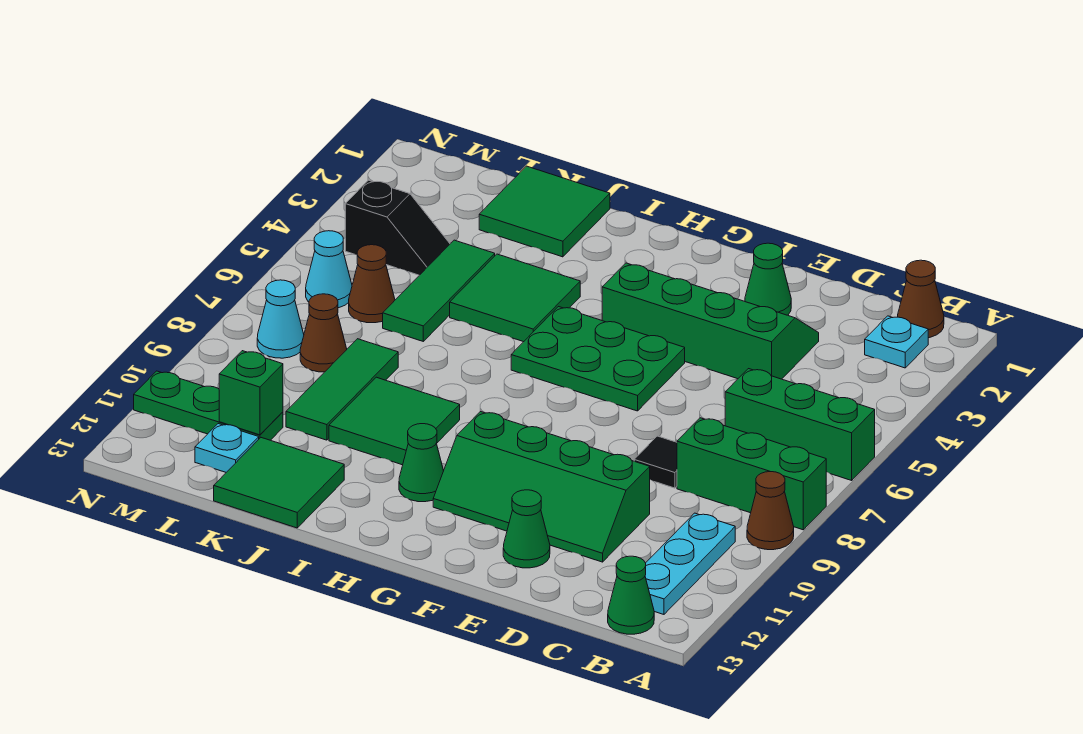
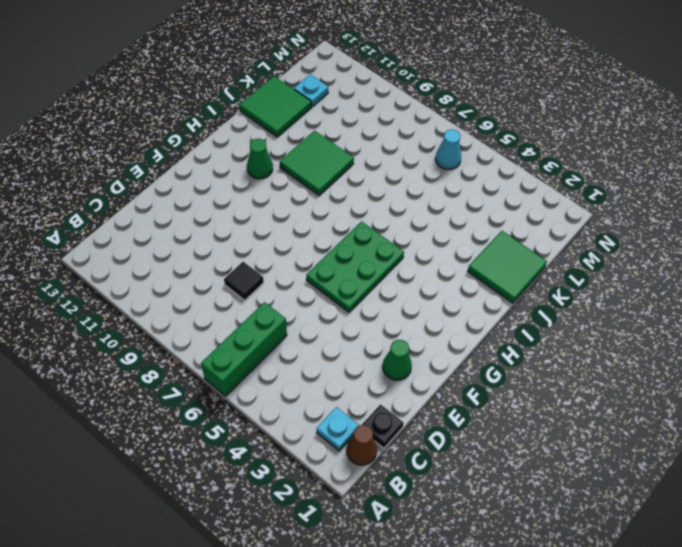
black 1x1 plate [362,404,404,448] -> none
none -> green 1x3 brick [677,418,826,530]
none -> brown 1x1 cone [747,472,794,550]
none -> cyan 1x3 plate [645,513,735,614]

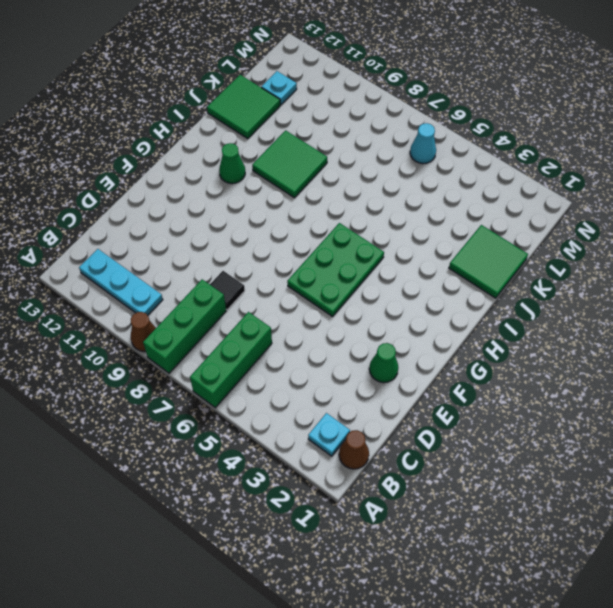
none -> green 1x1 cone [608,556,654,634]
none -> green 2x4 slope [602,263,819,379]
none -> green 2x4 slope [433,411,650,562]

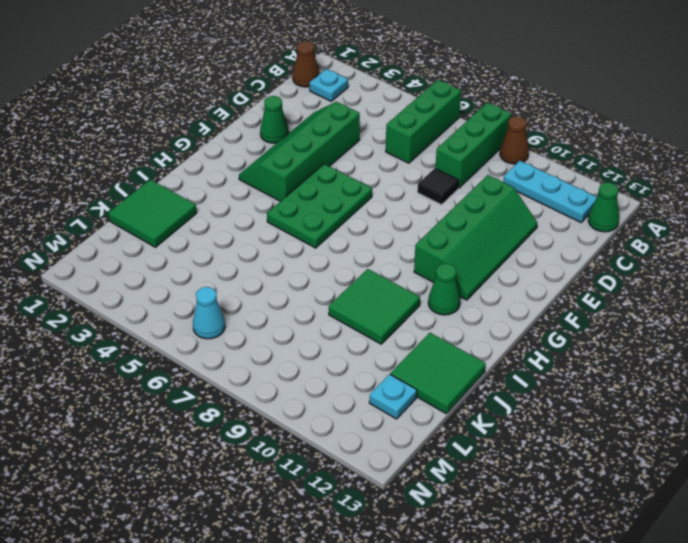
none -> green 1x1 cone [503,490,550,568]
none -> green 2x2 tile [450,254,580,342]
none -> green 1x3 tile [383,240,495,341]

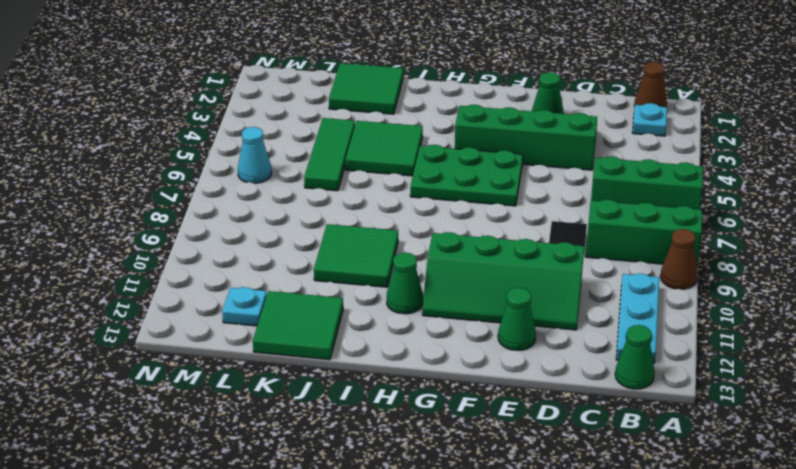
none -> green 1x3 tile [286,339,398,440]
none -> black 1x2 slope [345,180,450,275]
none -> brown 1x1 cone [349,245,395,323]

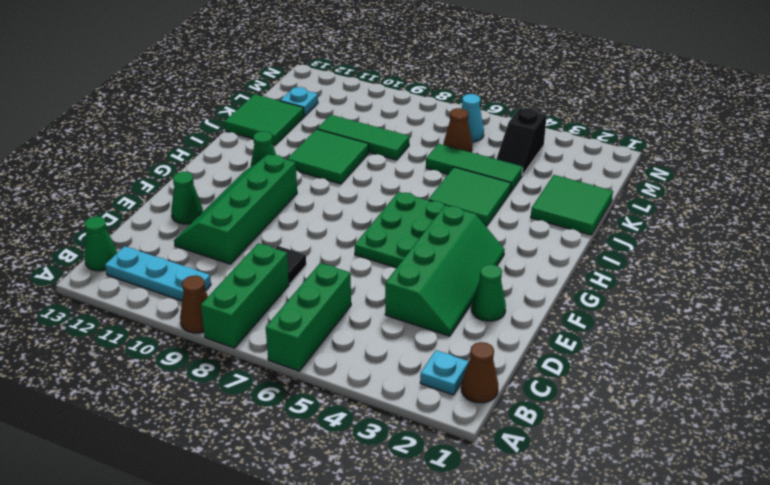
none -> brown 1x1 cone [300,294,347,372]
none -> green 1x3 plate [134,371,283,440]
none -> cyan 1x1 cone [257,280,304,358]

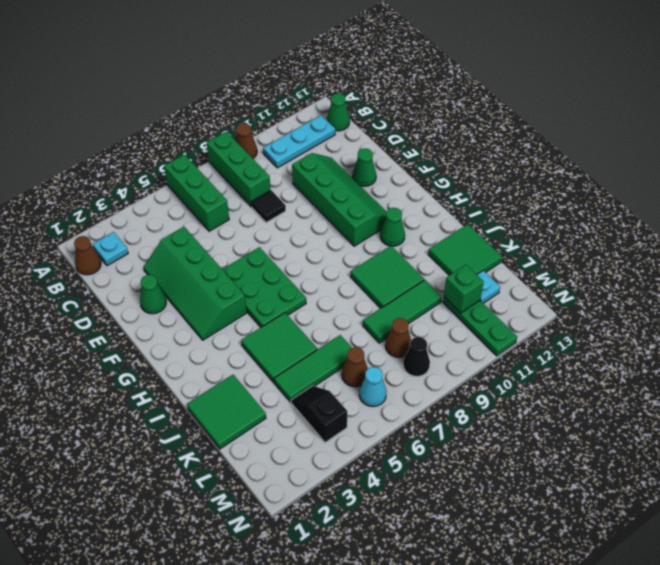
black 1x1 cone [403,337,430,376] -> cyan 1x1 cone [257,280,304,358]

